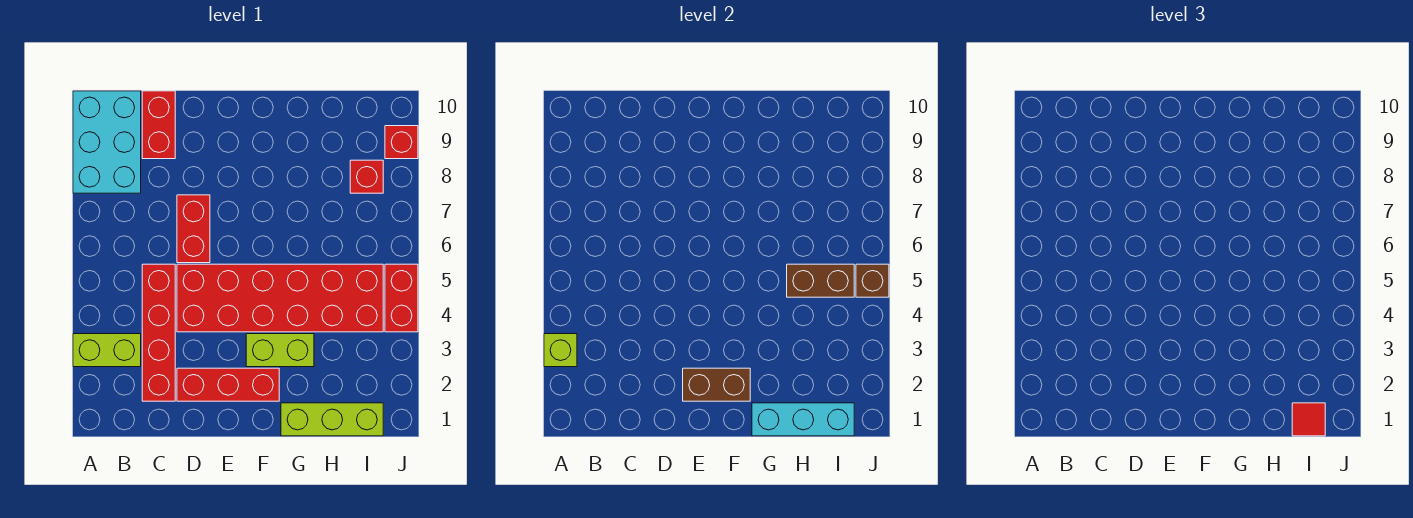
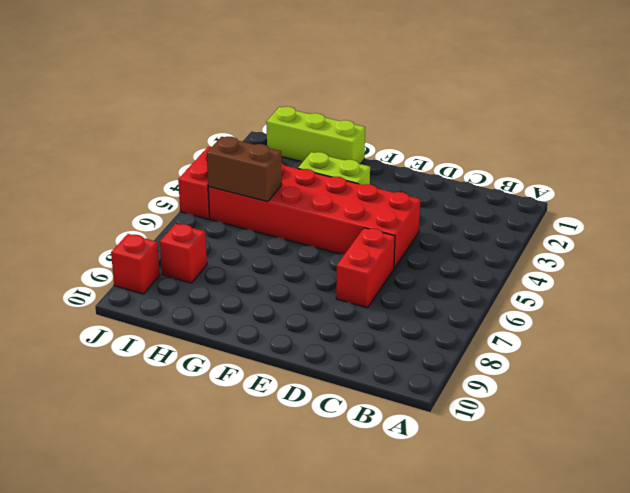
none -> lime 1x2 brick [73,334,141,367]
none -> cyan 2x3 brick [73,91,141,193]
none -> red 1x4 brick [142,264,175,401]

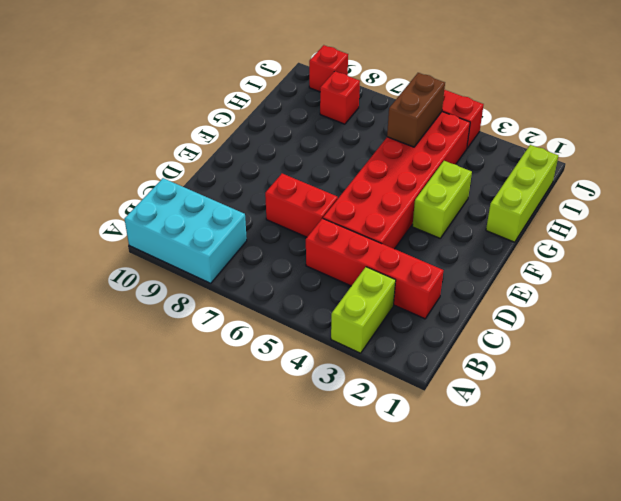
none -> red 1x2 brick [142,91,175,159]
none -> red 1x3 brick [177,368,279,401]
none -> lime 1x1 brick [544,334,577,367]

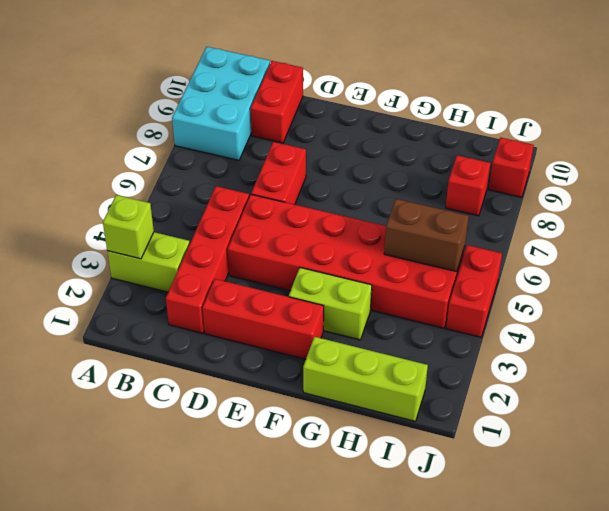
none -> brown 1x2 brick [683,368,750,401]
none -> cyan 1x3 brick [752,403,854,436]
none -> brown 1x1 brick [856,264,889,297]

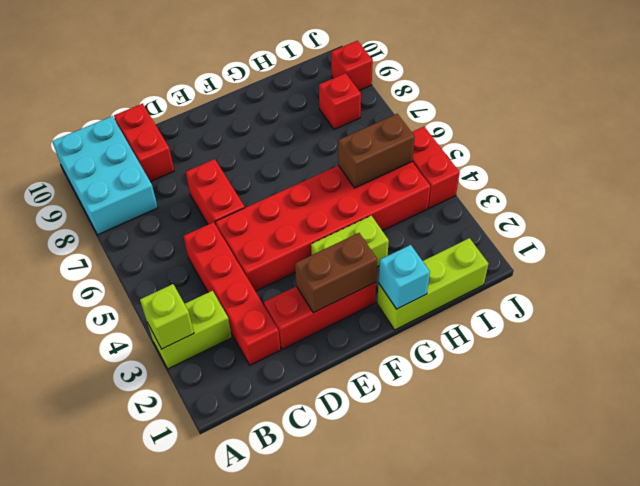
cyan 1x1 brick [378,245,430,309] -> cyan 1x3 brick [752,403,854,436]
none -> brown 1x1 brick [856,264,889,297]
none -> red 1x1 tile [1292,403,1325,436]

